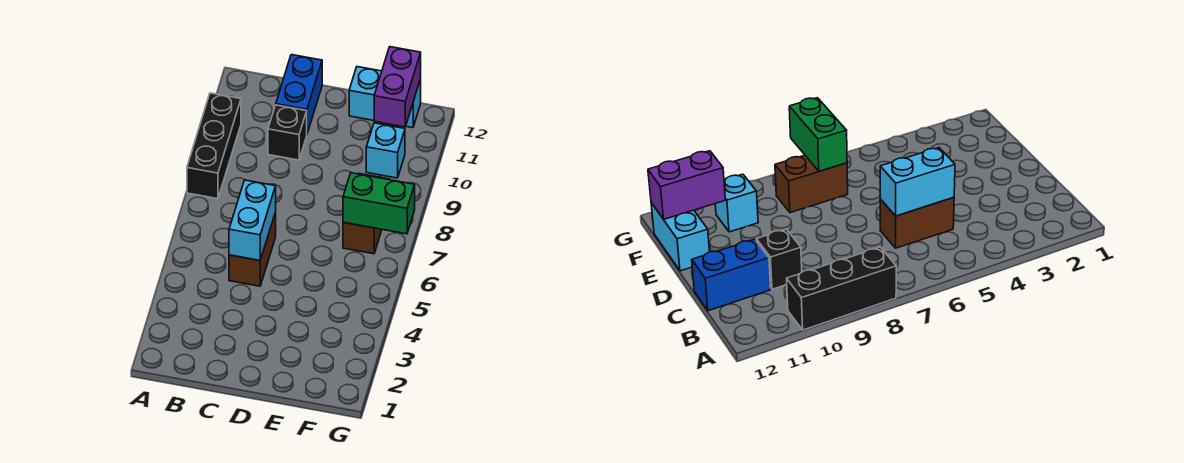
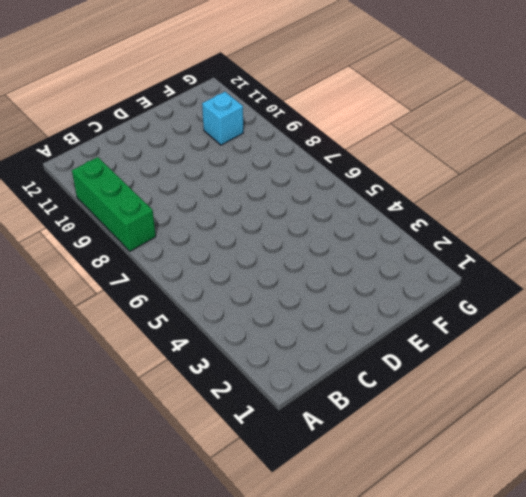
green 1x3 brick [72,157,156,251] -> black 1x3 brick [187,93,241,199]
none -> brown 1x2 brick [229,212,276,286]
none -> black 1x1 brick [268,105,307,160]

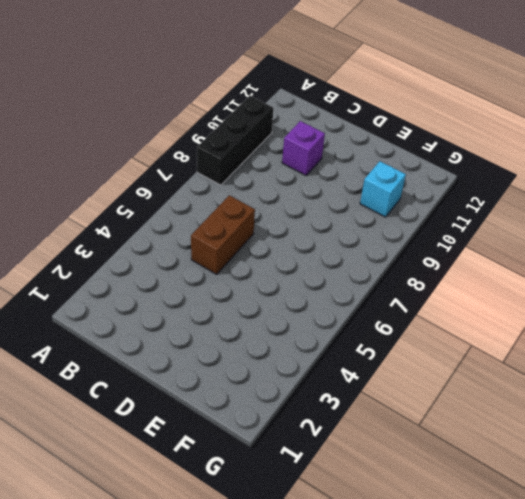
purple 1x1 brick [282,121,325,175] -> black 1x1 brick [268,105,307,160]
none -> blue 1x2 brick [276,55,322,133]
none -> cyan 1x2 brick [349,67,421,128]

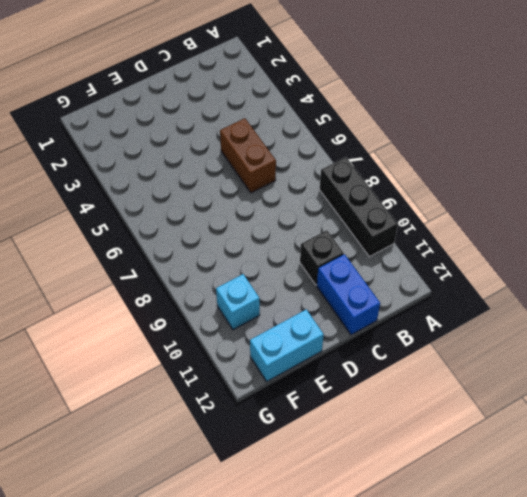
none -> brown 1x2 brick [343,173,389,254]
none -> cyan 1x2 brick [229,180,276,260]

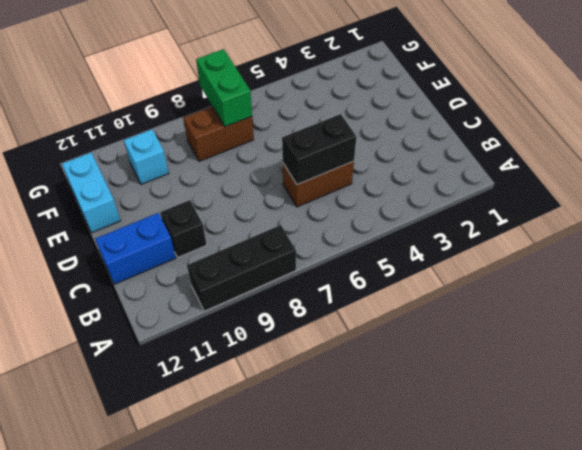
black 1x2 brick [282,114,357,185] -> cyan 1x2 brick [229,180,276,260]
none -> purple 1x2 brick [374,47,421,127]

